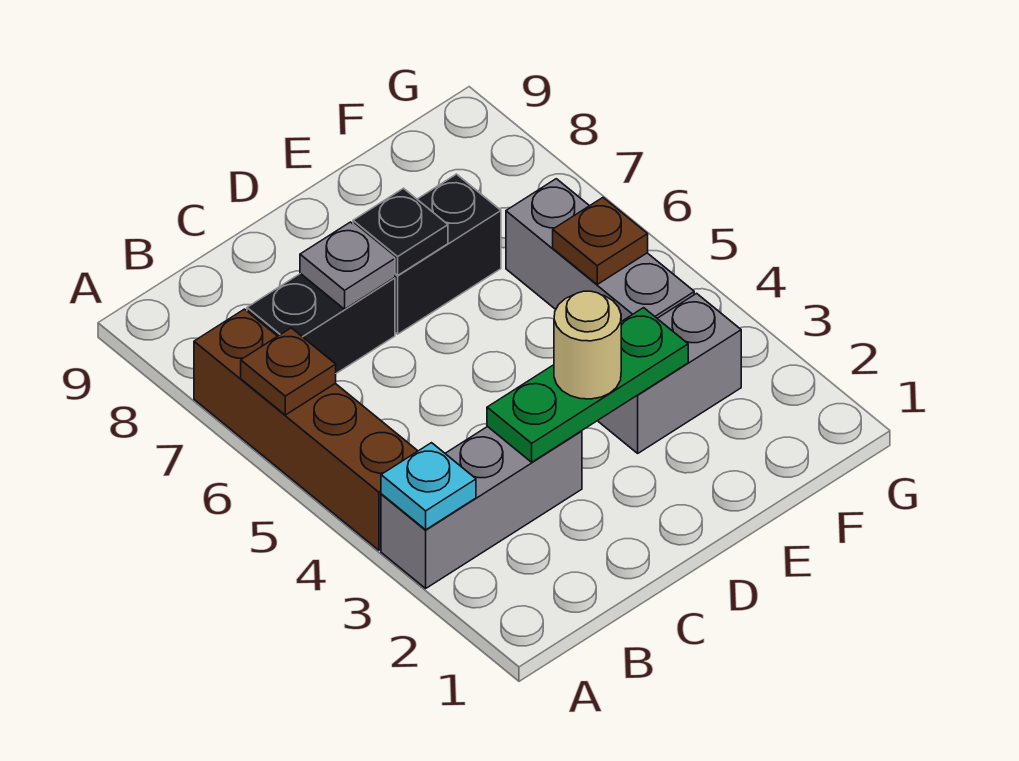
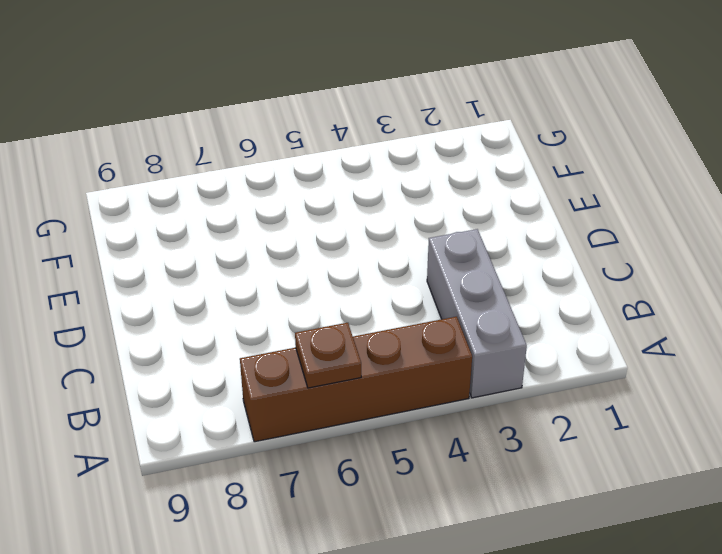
none -> black 1x2 brick [247,273,395,373]
none -> black 1x2 brick [395,174,501,334]
none -> grey 1x2 brick [598,293,741,453]

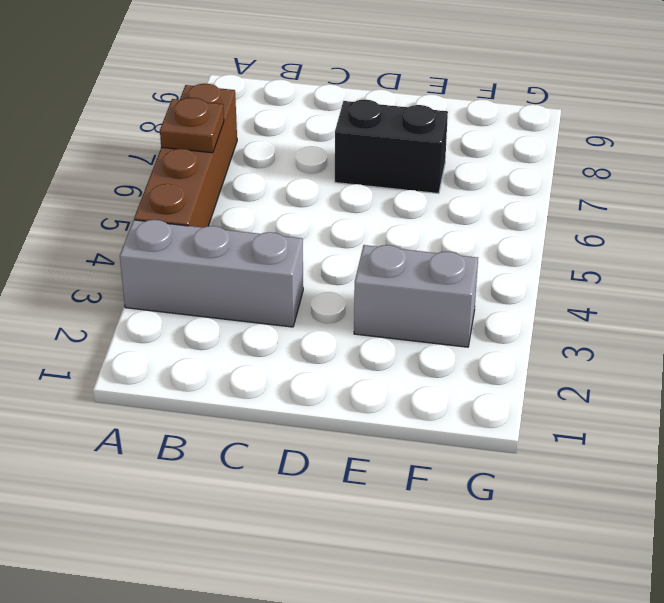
none -> black 1x2 brick [247,273,395,373]
none -> grey 1x3 brick [506,179,694,322]
none -> cyan 1x1 plate [381,443,476,530]

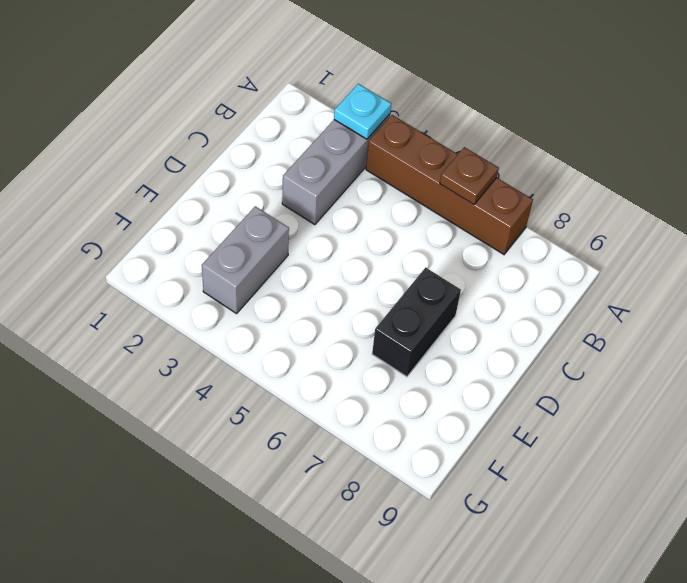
none -> black 1x2 brick [247,273,395,373]
none -> grey 1x3 brick [506,179,694,322]
none -> green 1x3 plate [487,308,688,462]

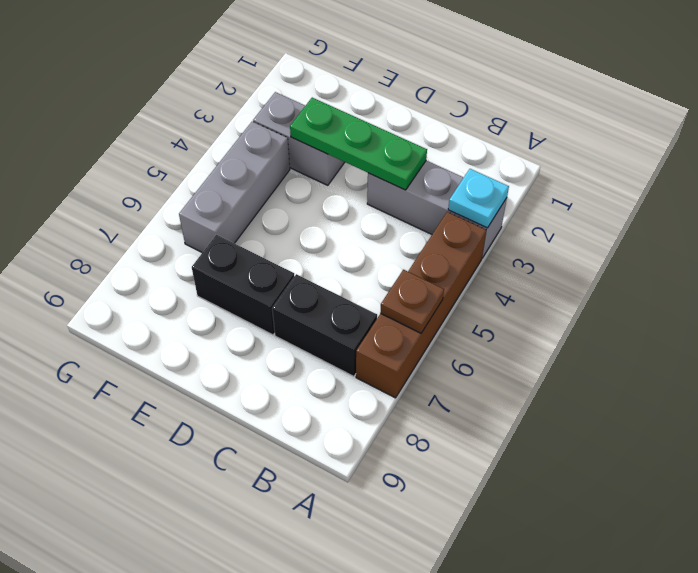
none -> grey 1x1 plate [300,222,395,309]
none -> black 1x1 plate [353,188,448,275]
none -> brown 1x1 plate [553,198,648,284]

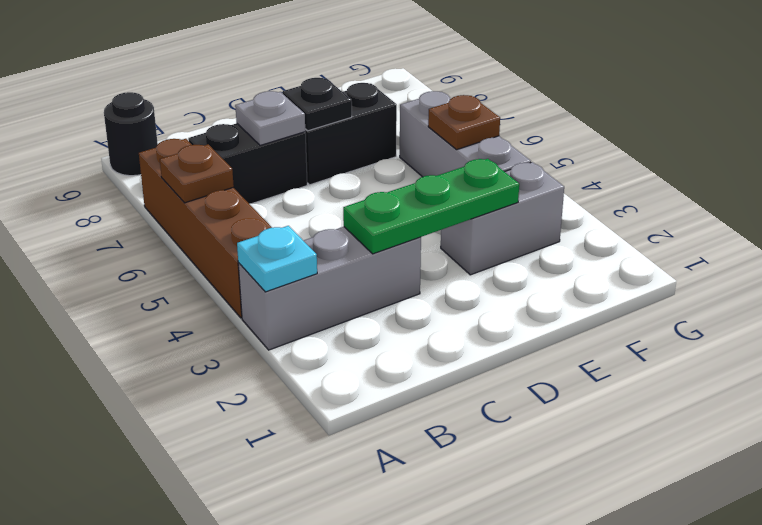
black 1x1 round brick [104,92,158,176] -> none
none -> tan 1x1 round brick [554,291,621,399]

